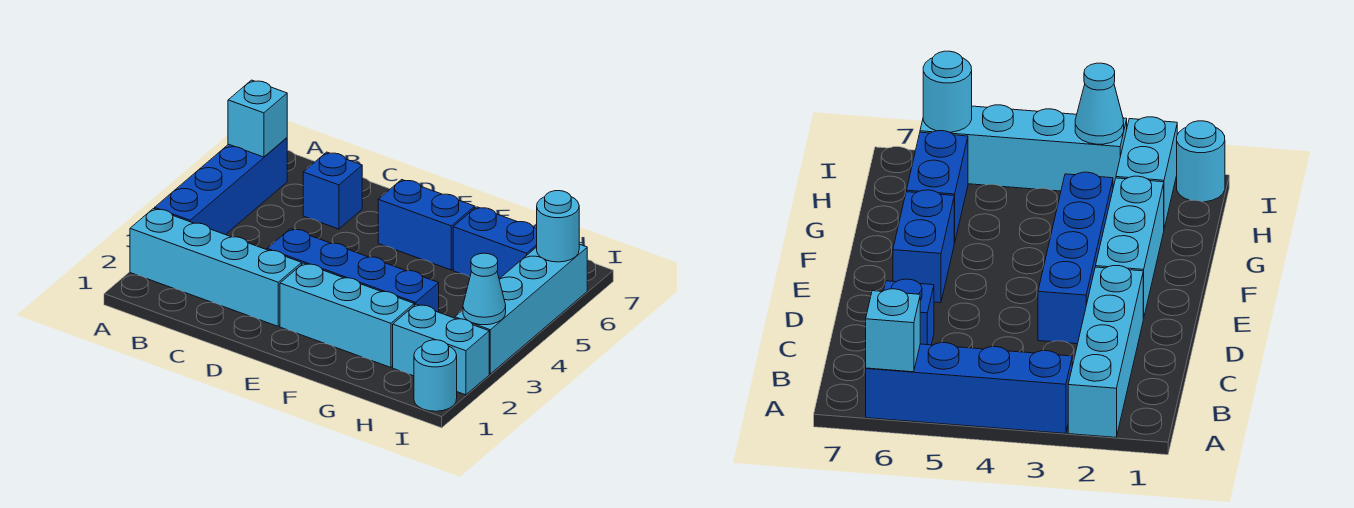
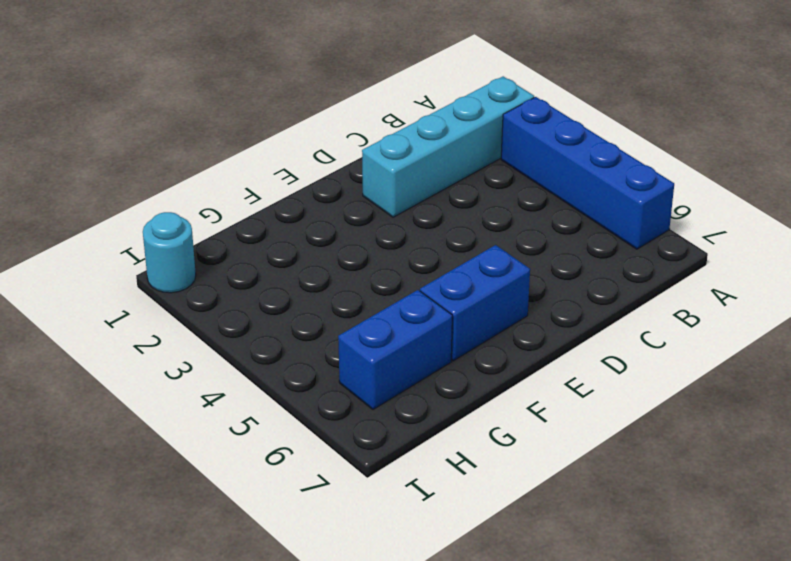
none -> blue 1x1 brick [303,152,362,229]
none -> blue 1x4 brick [267,229,439,312]
none -> cyan 1x3 brick [280,263,414,367]

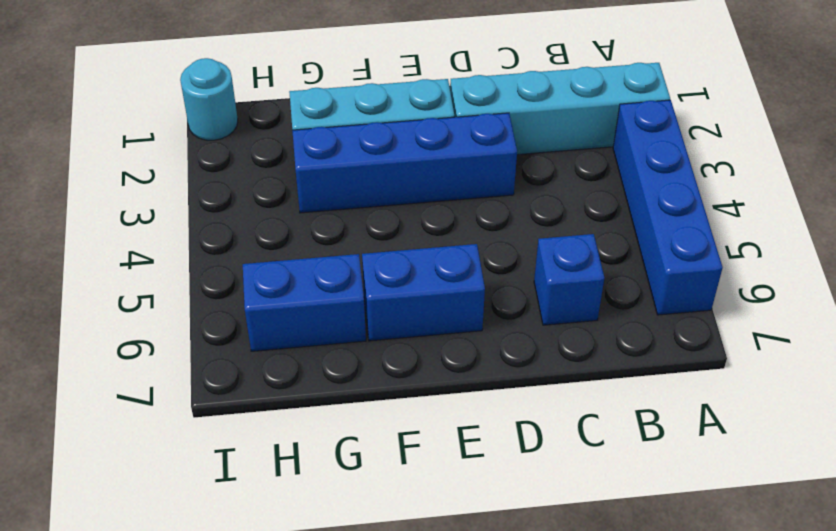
none -> cyan 1x2 brick [393,304,489,395]
none -> cyan 1x4 brick [455,244,587,374]
none -> cyan 1x1 brick [228,80,287,157]

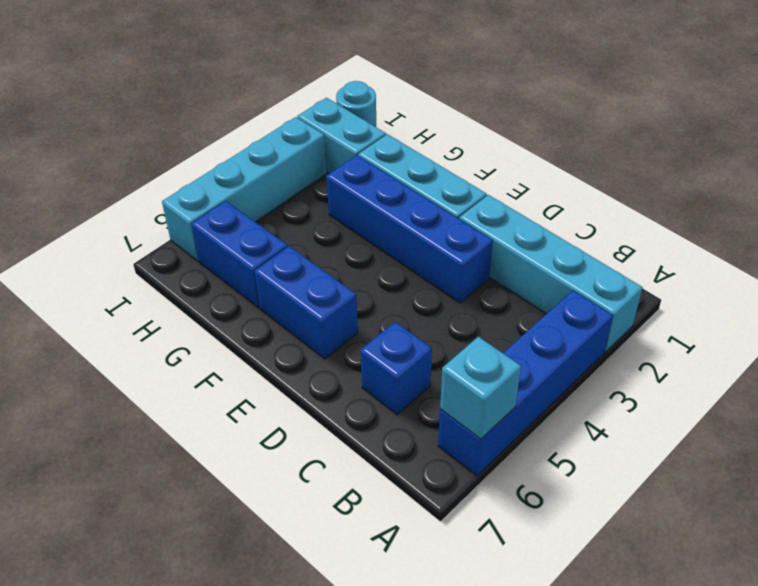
none -> cyan 1x1 cone [463,253,506,325]
none -> cyan 1x1 round brick [537,191,579,262]

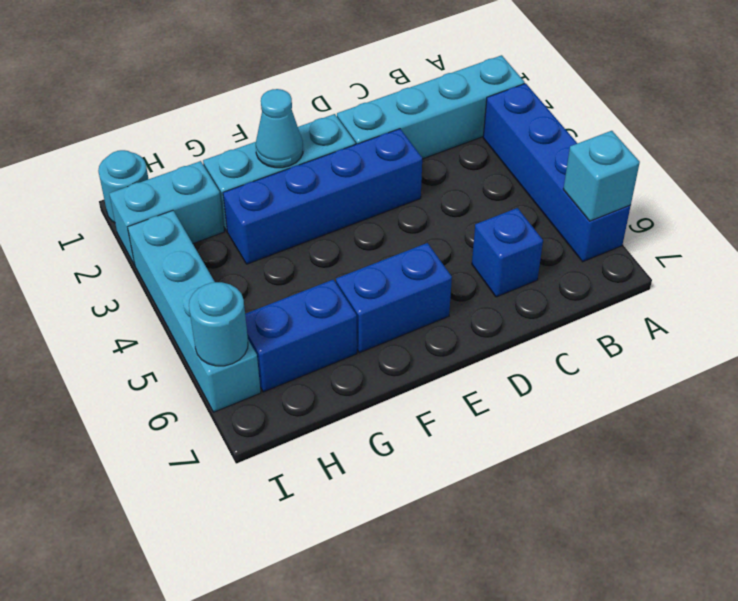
cyan 1x1 cone [256,89,303,168] -> cyan 1x1 cone moved to [463,253,506,325]

